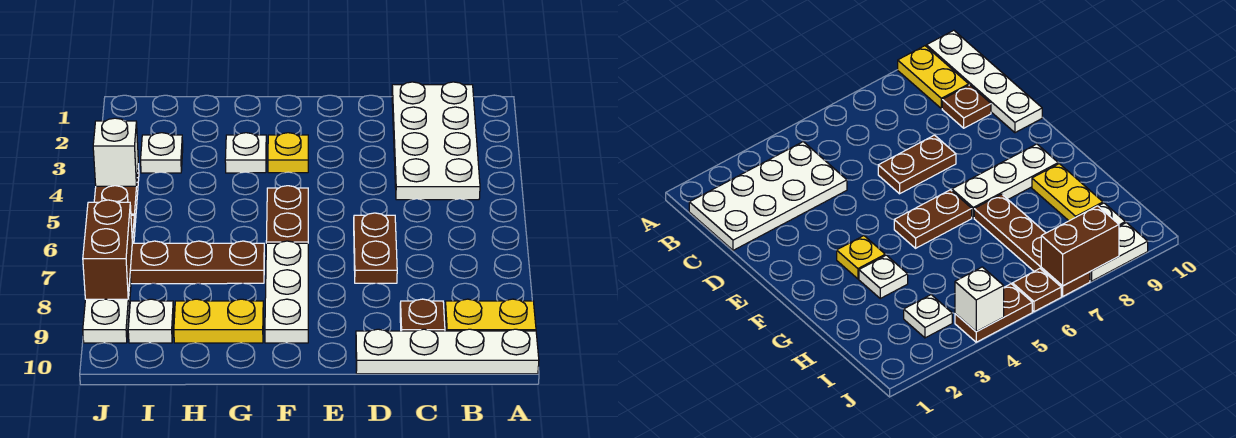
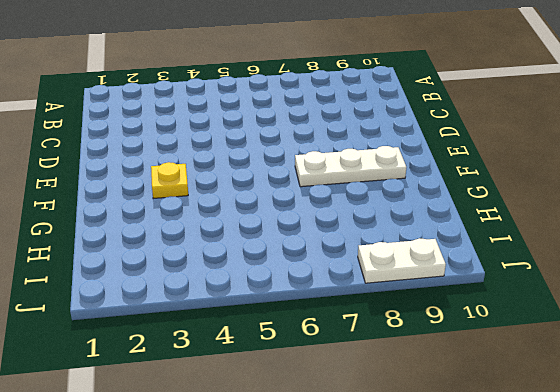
none -> yellow 1x2 plate [445,299,536,331]
none -> white 1x4 plate [356,329,539,374]
none -> white 2x4 plate [392,82,480,200]

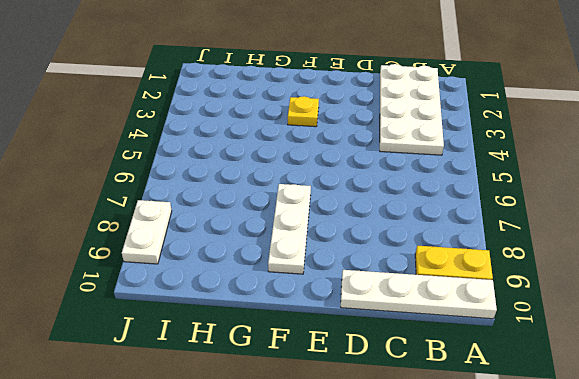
none -> brown 1x1 plate [400,299,445,331]
none -> brown 1x2 plate [354,213,397,283]
none -> brown 1x2 plate [266,186,308,243]

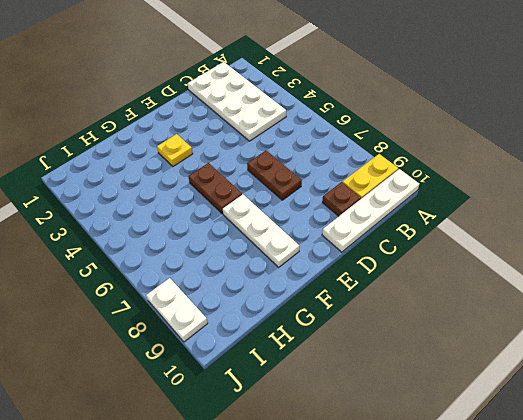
none -> white 1x1 plate [225,133,266,173]
none -> brown 1x4 plate [130,241,264,284]
none -> yellow 1x2 plate [174,299,263,343]

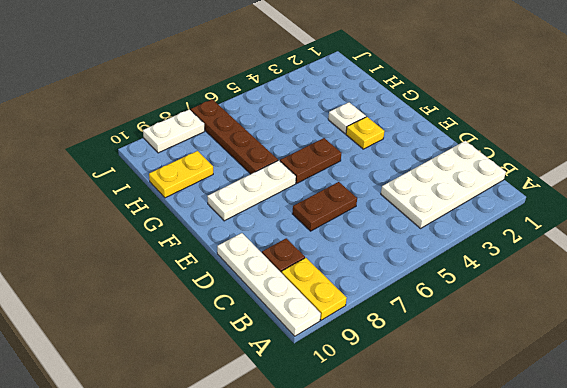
yellow 1x2 plate [149,151,213,198] -> yellow 1x2 plate turned to [174,299,263,343]
none -> white 1x1 plate [141,133,183,173]
none -> white 1x1 plate [128,299,174,343]
none -> brown 1x2 plate [94,164,139,223]

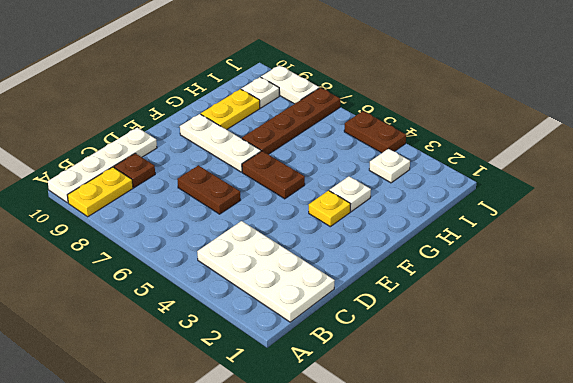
none -> brown 1x1 plate [1013,269,1061,312]
none -> white 1x1 brick [93,118,138,186]
none -> brown 1x2 brick [83,200,132,299]

